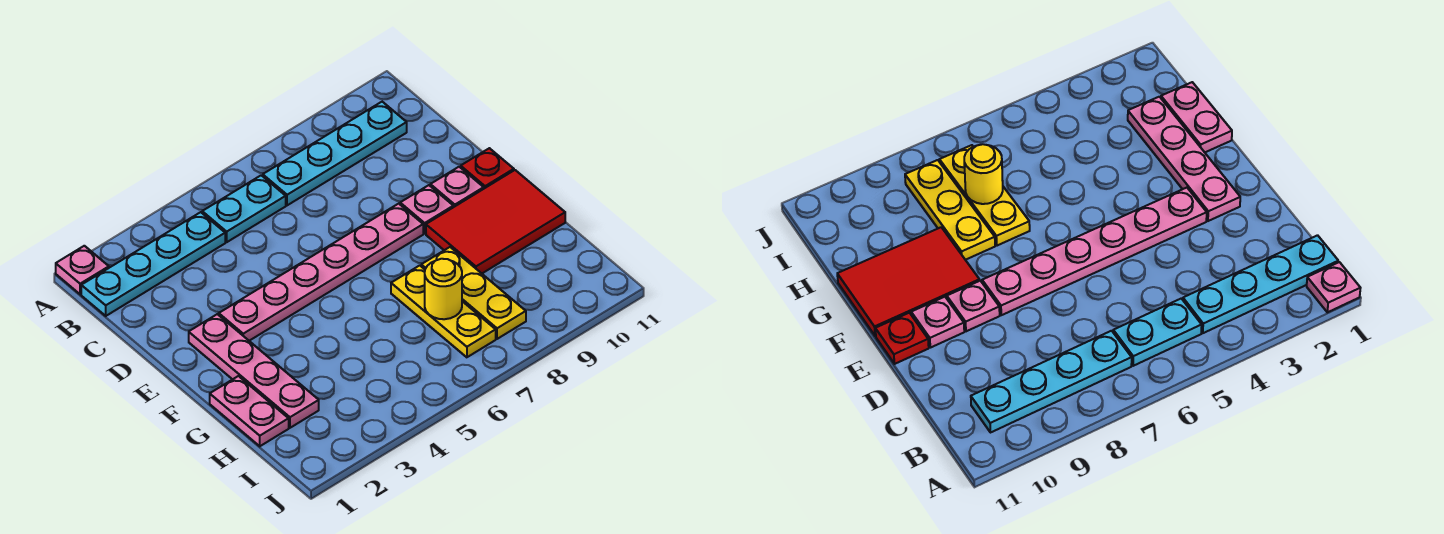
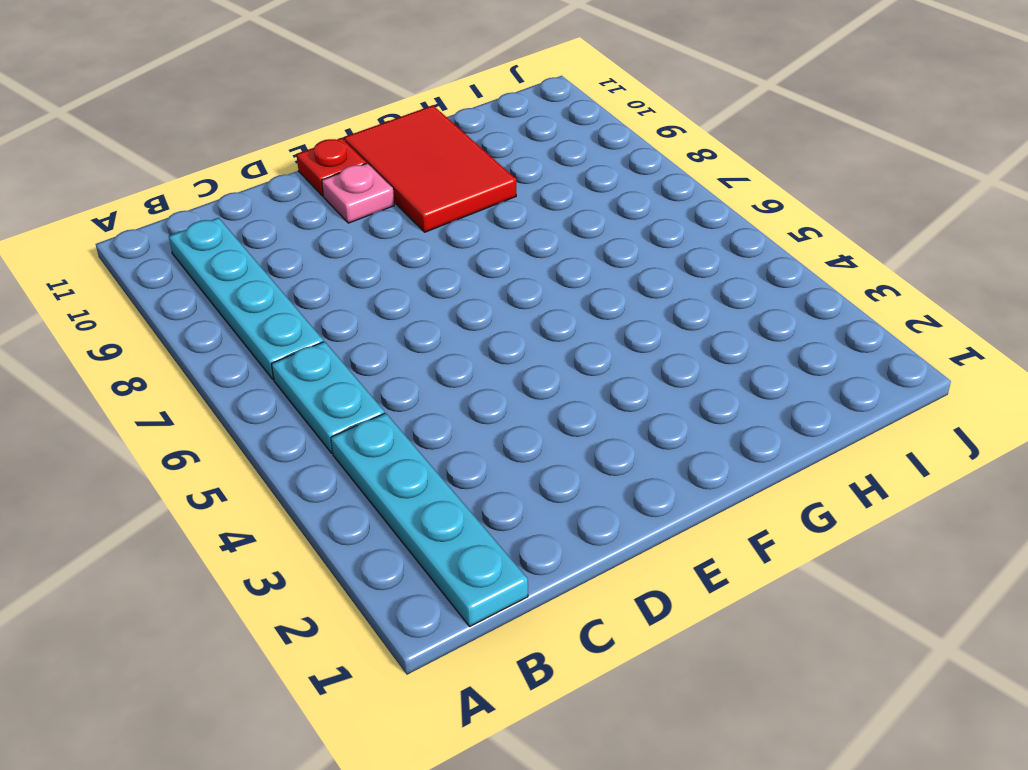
none -> pink 1x1 plate [56,246,109,294]
none -> pink 1x4 plate [189,314,319,428]
none -> pink 1x6 plate [219,204,423,341]

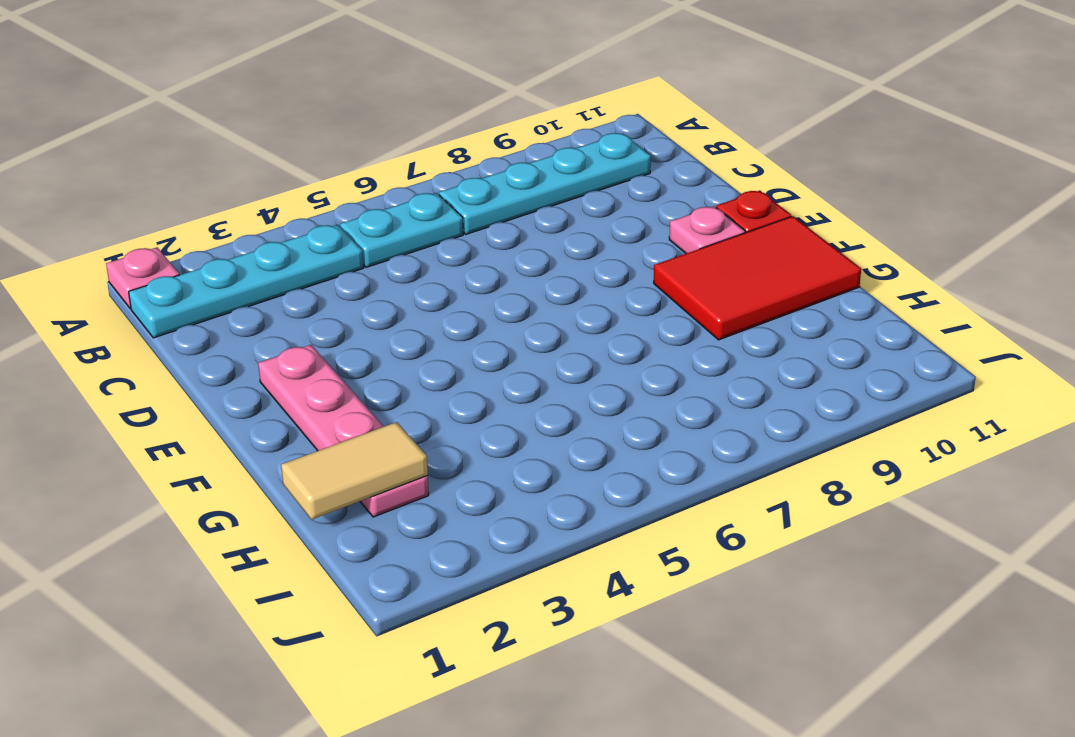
tan 1x2 tile [281,422,428,520] -> none
none -> pink 1x6 plate [219,204,423,341]
none -> pink 1x1 plate [400,185,453,234]
none -> pink 1x2 plate [210,376,289,446]

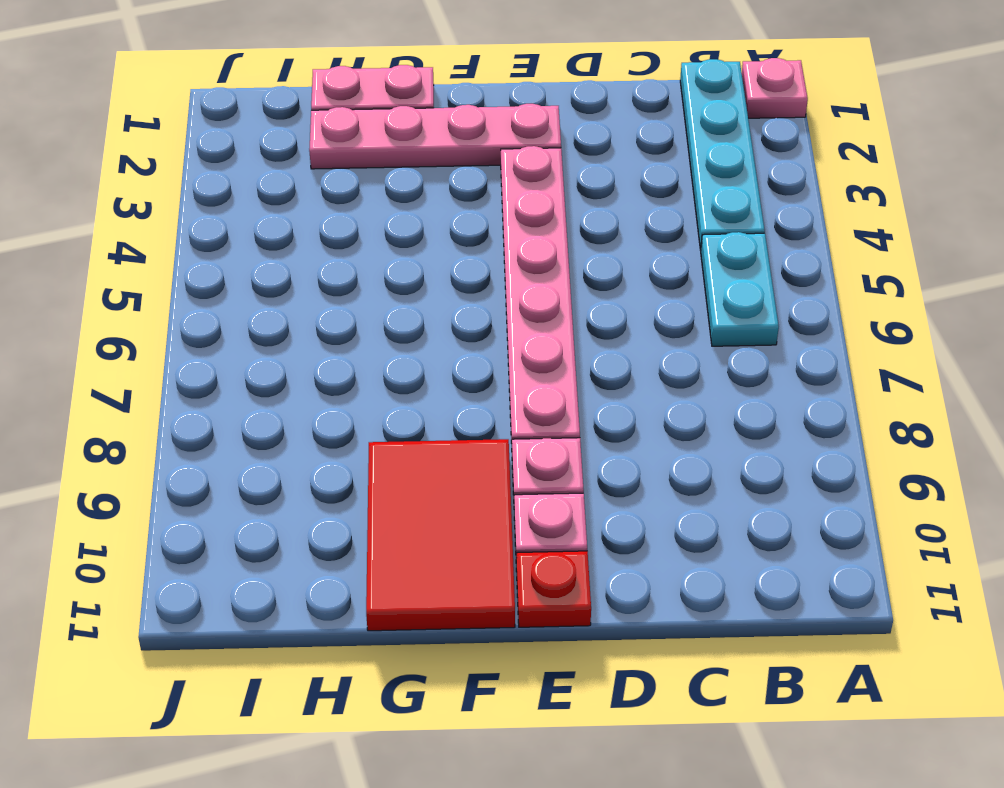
none -> cyan 1x4 plate [263,102,407,205]
none -> yellow 1x3 plate [391,265,496,357]
none -> yellow 1x3 plate [421,247,526,339]

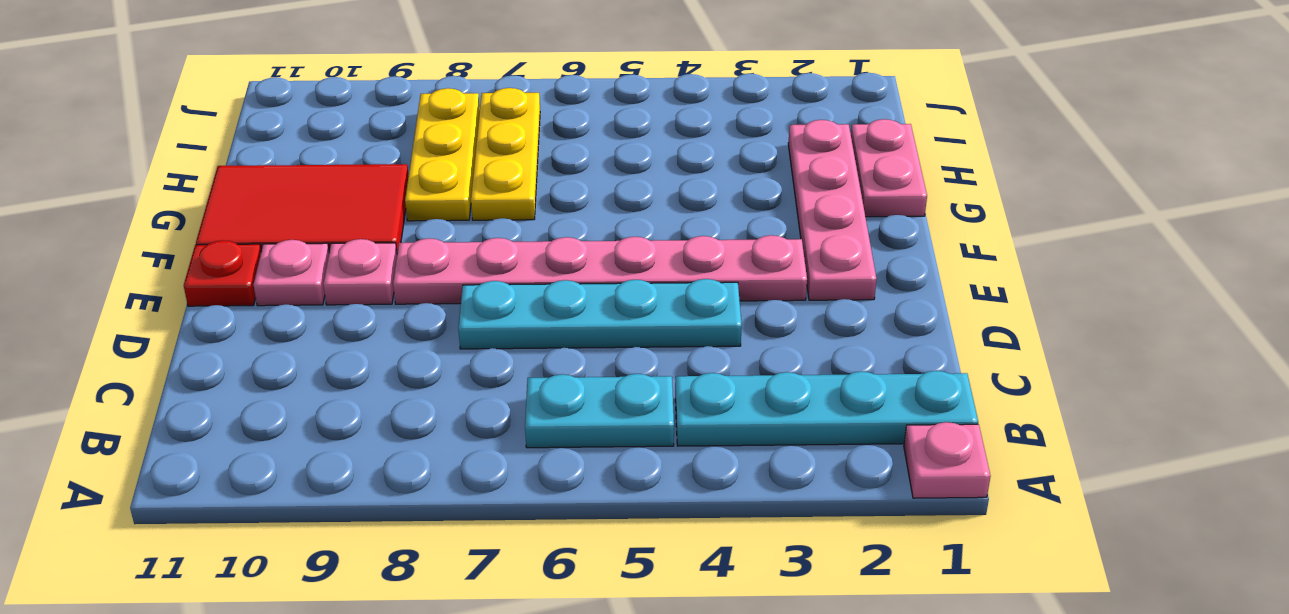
cyan 1x4 plate [458,279,742,349] -> cyan 1x4 plate moved to [263,102,407,205]
none -> yellow 1x1 round brick [425,259,462,319]

